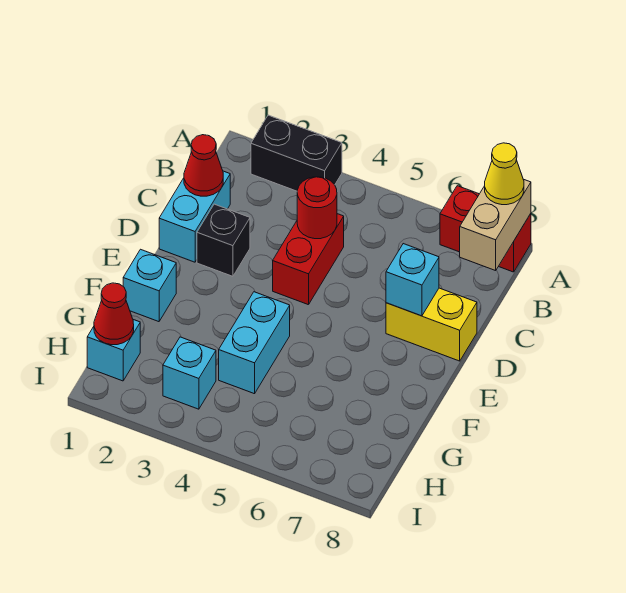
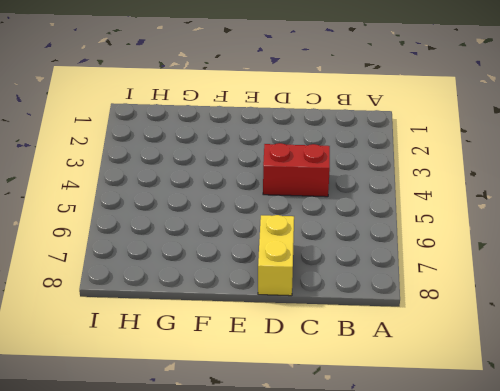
none -> black 1x2 brick [251,115,342,191]
none -> red 1x2 brick [440,186,531,272]
none -> cyan 1x2 brick [159,171,230,262]

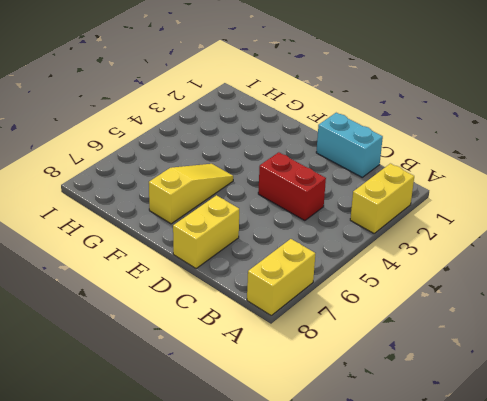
yellow 1x2 brick [350,163,414,233] -> black 1x2 brick [251,115,342,191]
yellow 1x2 brick [247,239,315,315] -> red 1x2 brick [440,186,531,272]
yellow 1x3 slope [149,164,233,224] -> none
none -> black 1x1 brick [197,204,250,276]
none -> cyan 1x1 brick [123,249,176,322]
none -> cyan 1x2 brick [219,292,290,394]

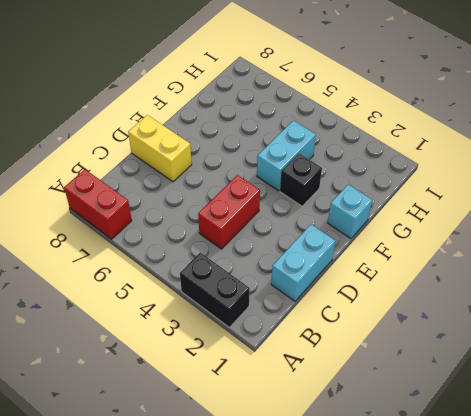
black 1x1 brick [280,153,322,206] -> black 1x1 brick moved to [197,204,250,276]
none -> cyan 1x1 brick [87,320,140,381]
none -> cyan 1x1 brick [163,337,216,409]
none -> tan 1x2 brick [460,179,531,271]

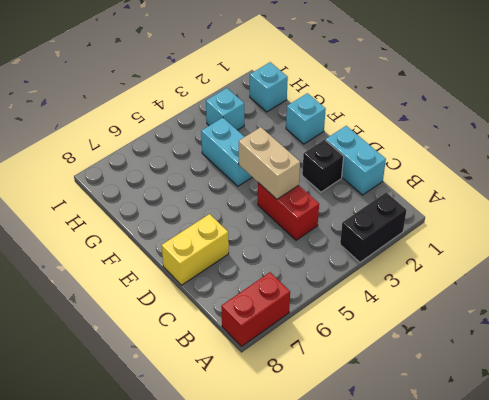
tan 1x2 brick [239,127,300,199] -> tan 1x2 brick moved to [460,179,531,271]
none -> red 1x1 cone [184,135,223,196]
none -> red 1x1 round brick [297,177,337,239]
none -> cyan 1x1 brick [386,244,439,316]

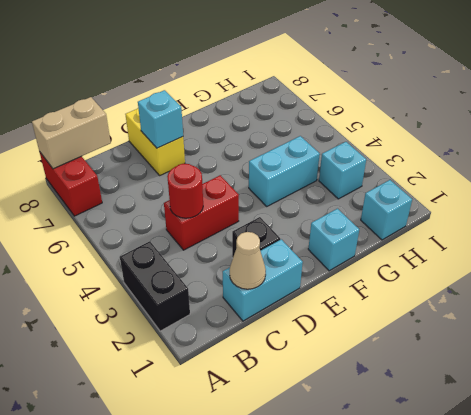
tan 1x1 cone [230,232,266,289] -> red 1x1 cone [184,135,223,196]
none -> red 1x1 cone [94,283,134,345]
none -> yellow 1x1 cone [485,143,524,205]

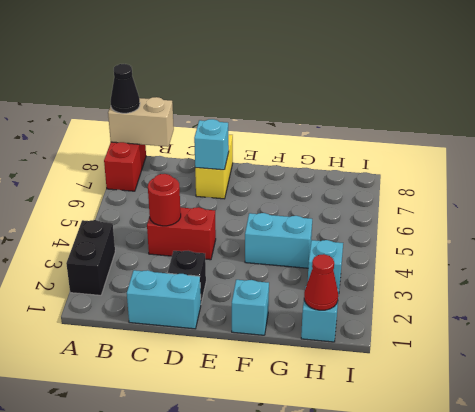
black 1x1 cone [111,64,140,113] -> yellow 1x1 cone [485,143,524,205]
none -> red 1x1 cone [184,135,223,196]

